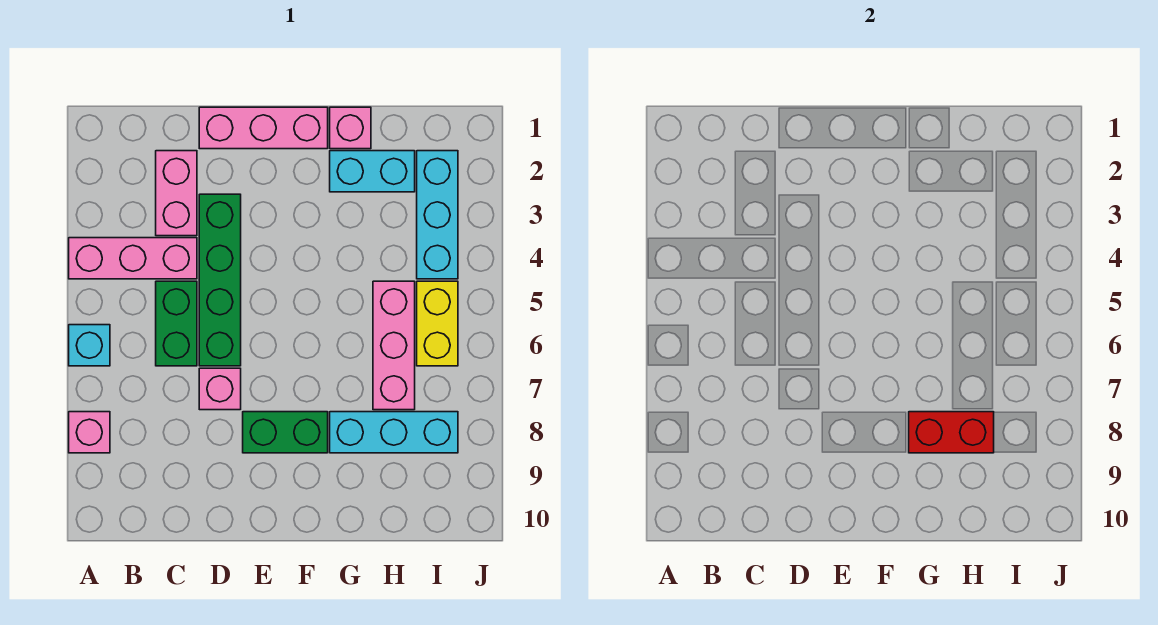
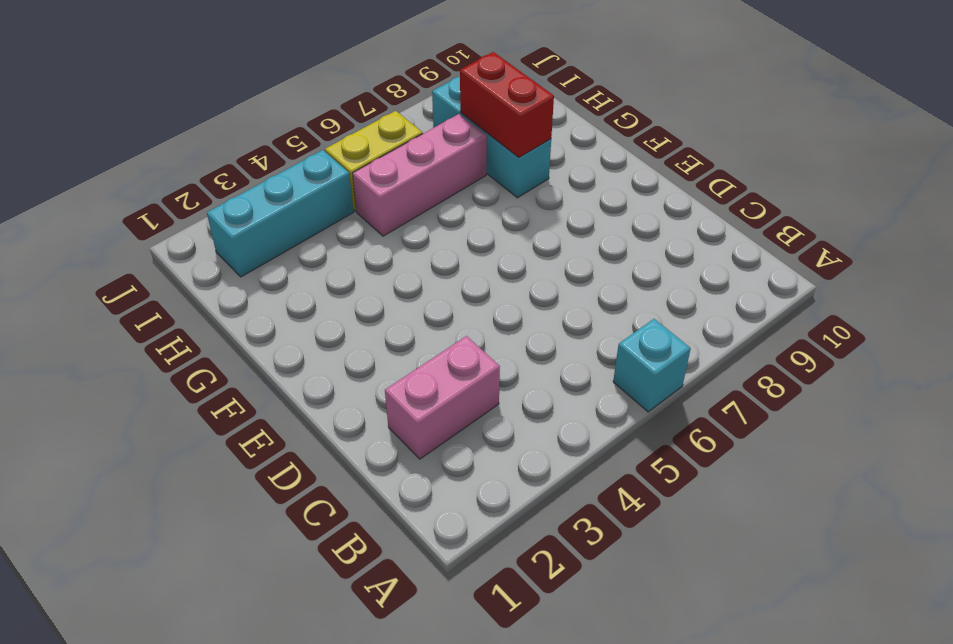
none -> pink 1x3 brick [69,238,197,279]
none -> pink 1x1 brick [69,412,110,453]
none -> green 1x2 brick [156,281,197,366]

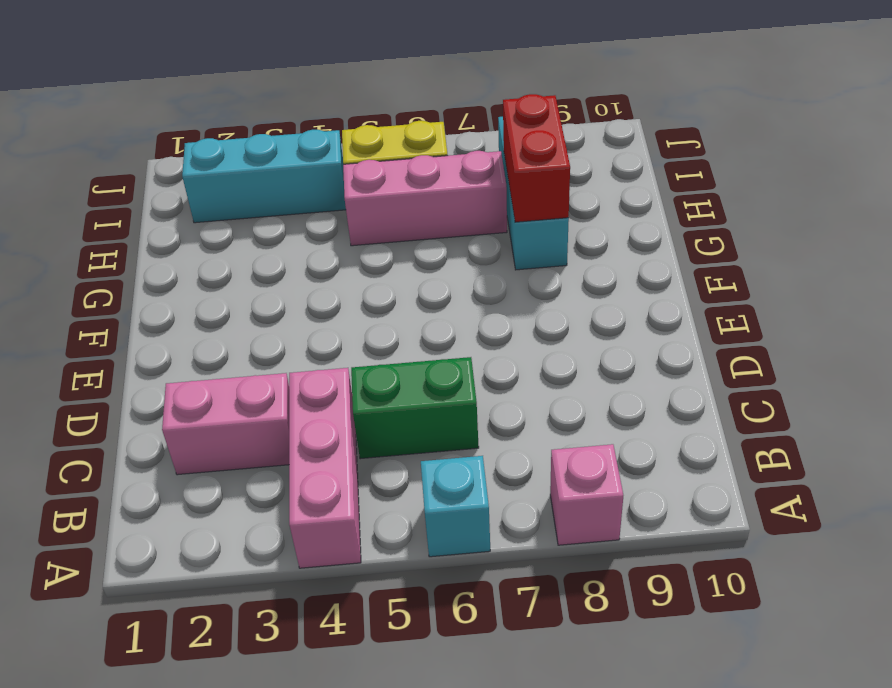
none -> pink 1x3 brick [199,107,328,149]
none -> green 1x4 brick [199,194,241,366]
none -> pink 1x1 brick [199,368,241,410]

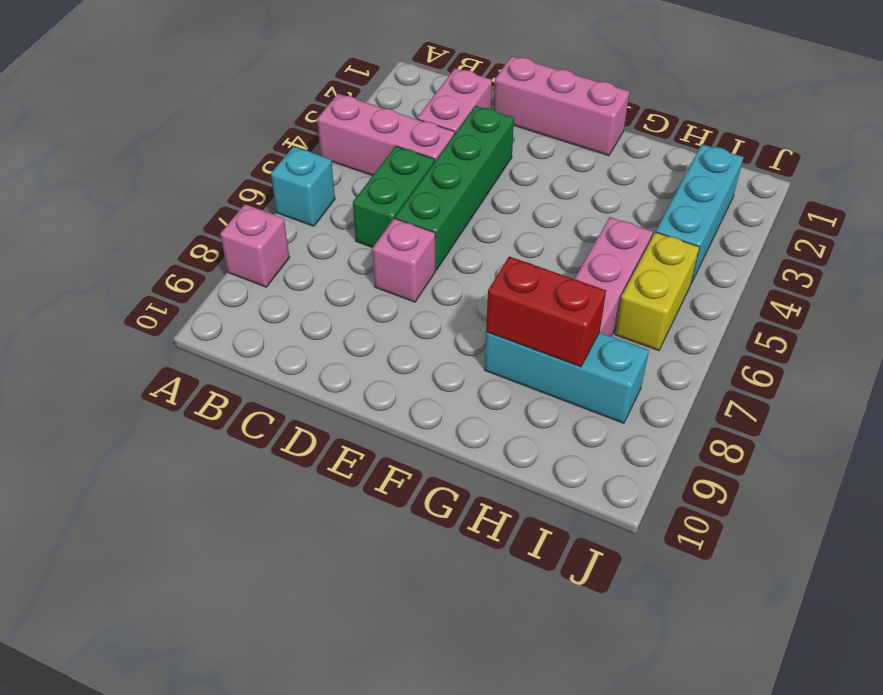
none -> green 1x2 brick [243,412,328,453]
none -> pink 1x1 brick [330,107,371,149]
none -> cyan 1x2 brick [330,151,415,192]

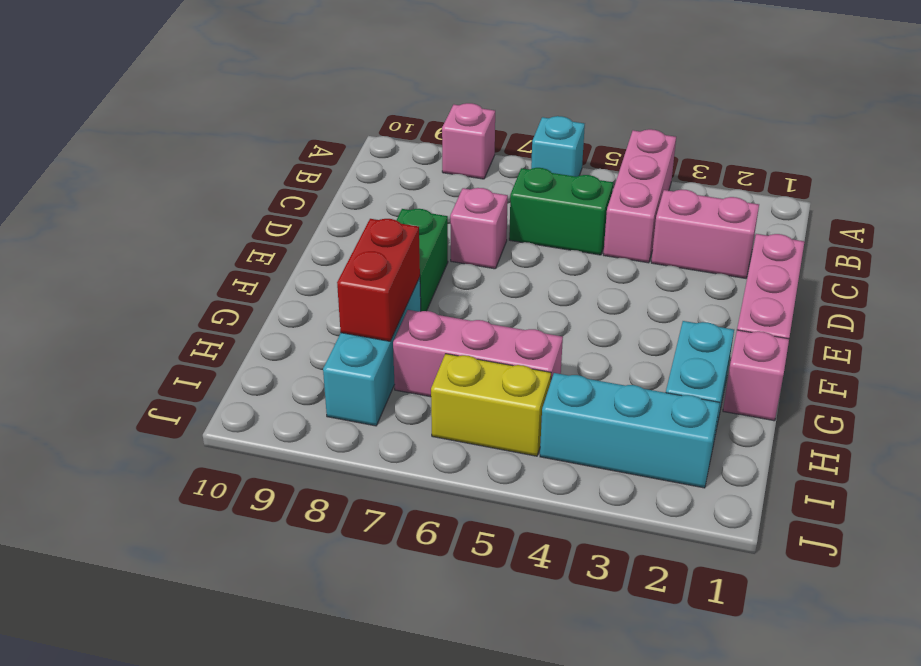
none -> green 1x4 brick [199,194,241,366]

